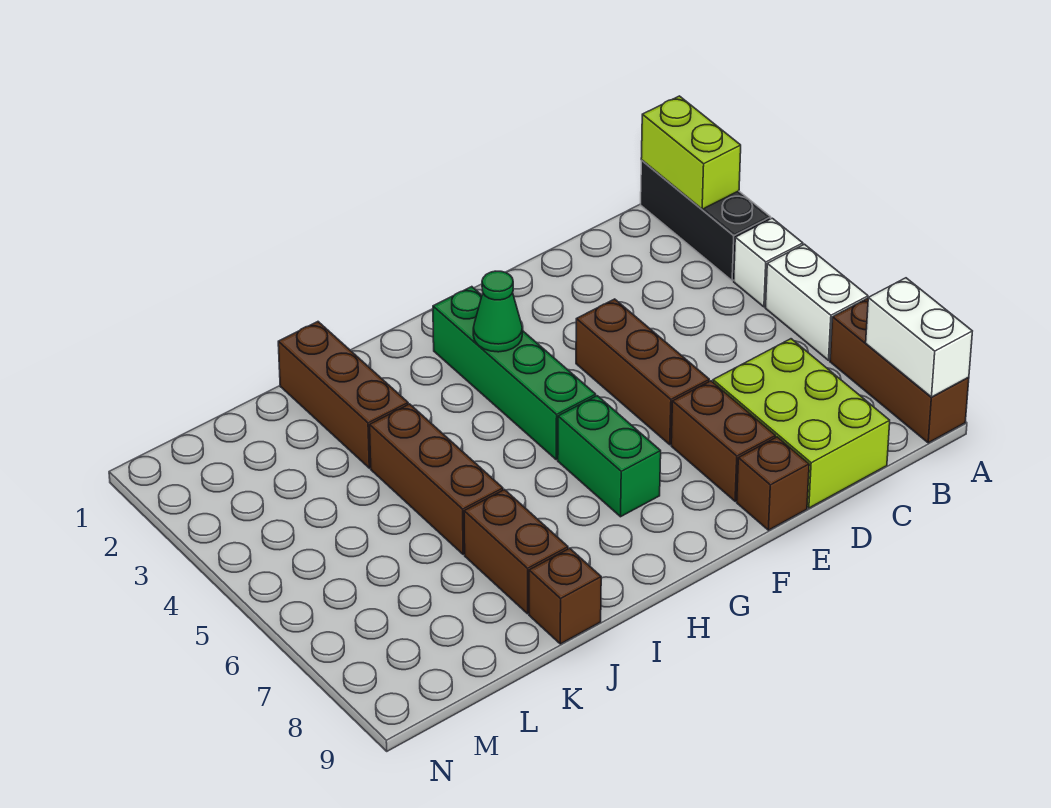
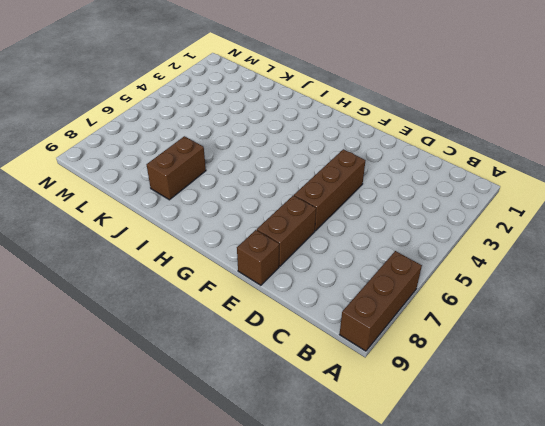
none -> black 1x3 brick [641,161,771,281]
none -> white 1x1 brick [734,218,803,307]
none -> white 1x2 brick [766,244,868,360]

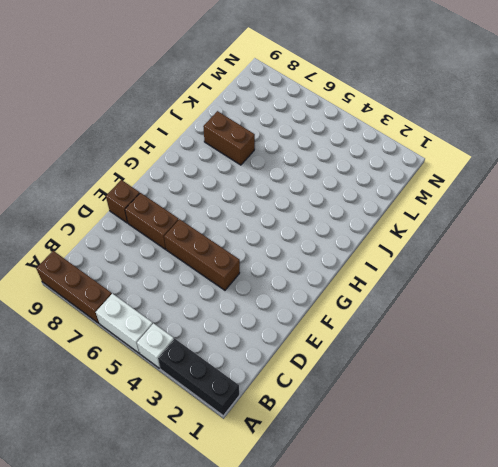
none -> lime 2x3 brick [713,339,890,508]
none -> green 1x4 brick [433,287,596,460]
none -> green 1x2 brick [558,396,661,517]

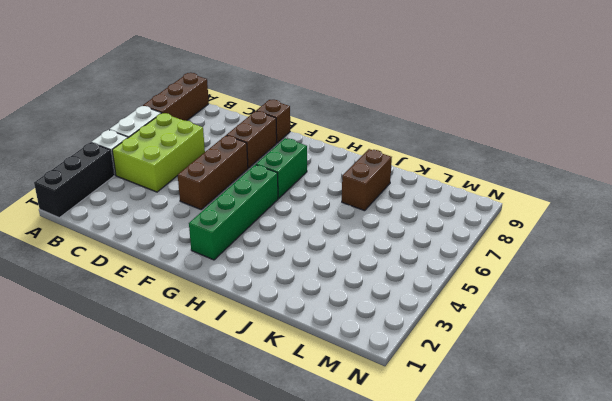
lime 2x3 brick [112,113,205,192] -> lime 2x3 brick moved to [713,339,890,508]
none -> brown 1x3 brick [278,322,408,468]
none -> brown 1x3 brick [370,404,503,554]
none -> brown 1x1 brick [529,548,601,644]

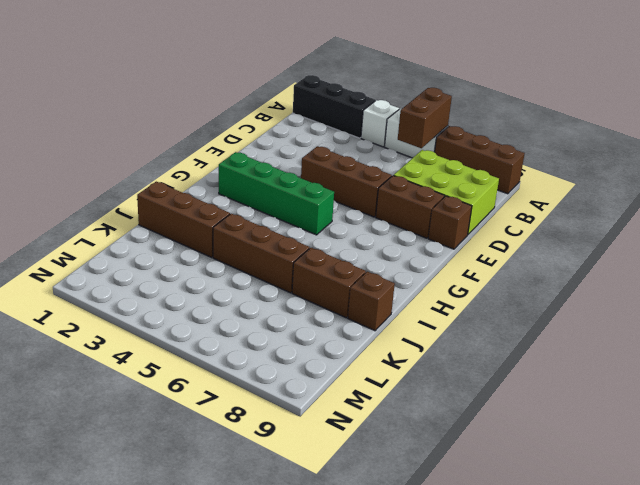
brown 1x2 brick [398,88,452,148] -> none
none -> green 1x2 brick [558,396,661,517]
none -> lime 1x2 brick [641,96,741,209]
none -> white 1x2 brick [866,278,972,397]

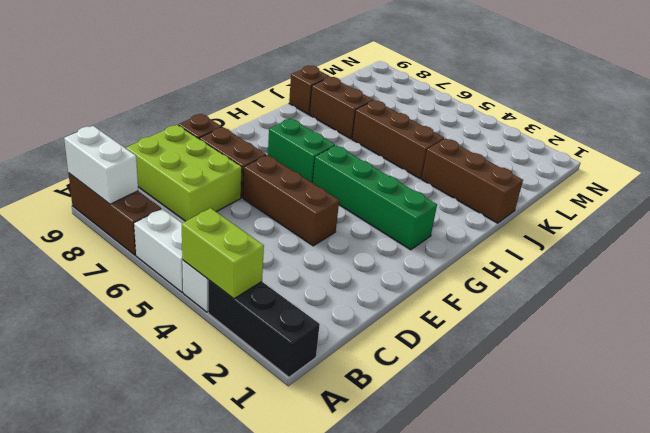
lime 1x2 brick [182,208,264,299] -> lime 1x2 brick moved to [641,96,741,209]
none -> green 1x1 cone [473,271,522,352]

